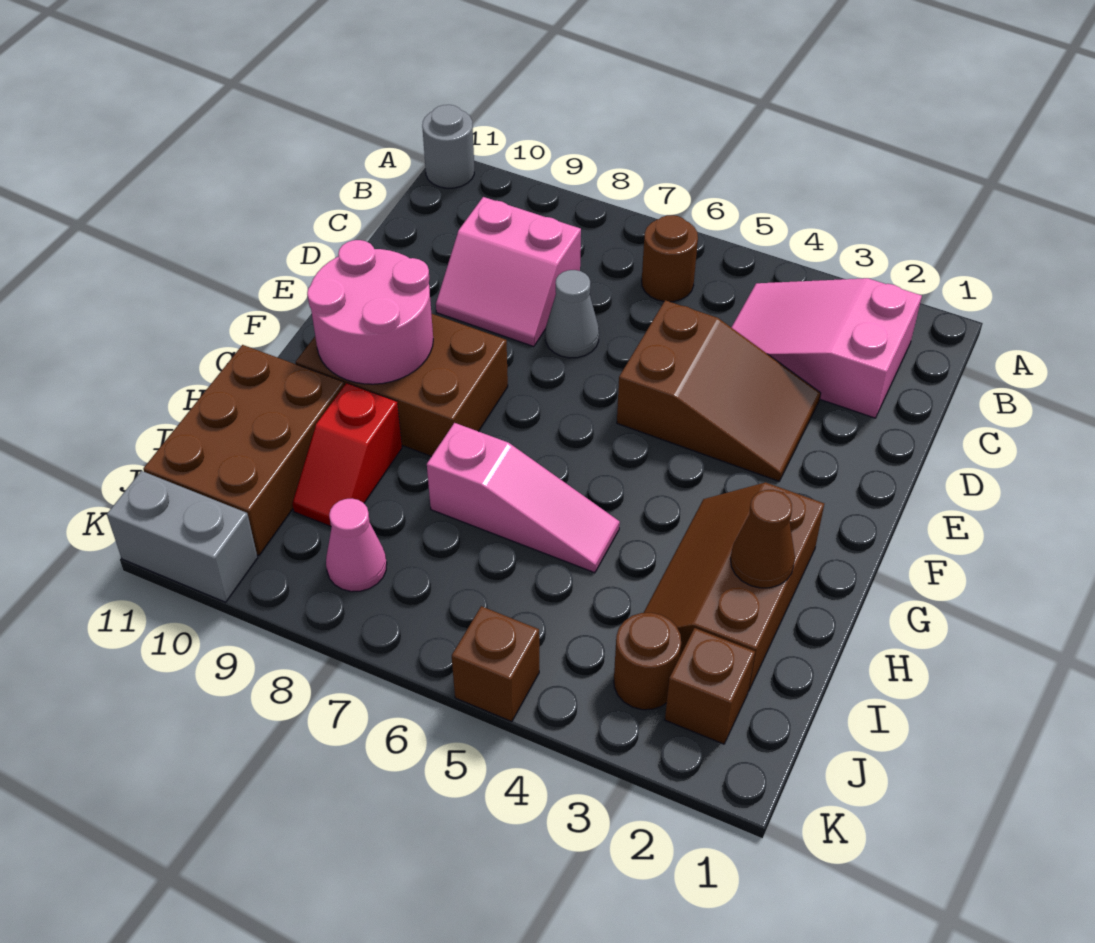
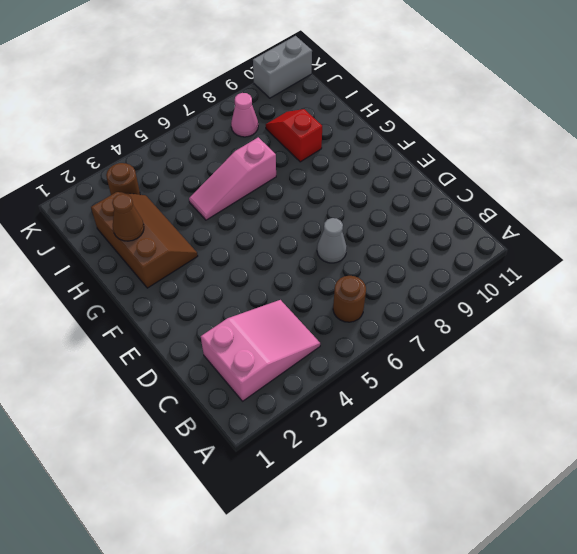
none -> grey 1x1 round brick [422,105,474,188]
none -> pink 2x2 slope [436,197,581,347]
none -> brown 2x3 slope [617,300,821,481]

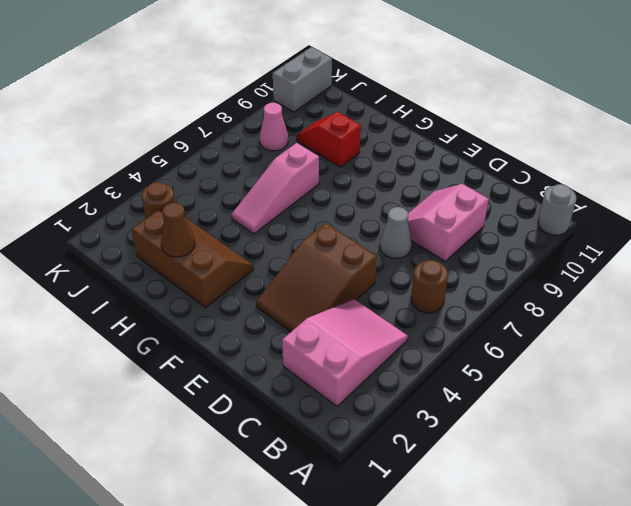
none -> brown 2x3 brick [296,314,508,457]
none -> brown 2x3 brick [143,345,344,555]
none -> brown 1x1 brick [665,628,755,744]

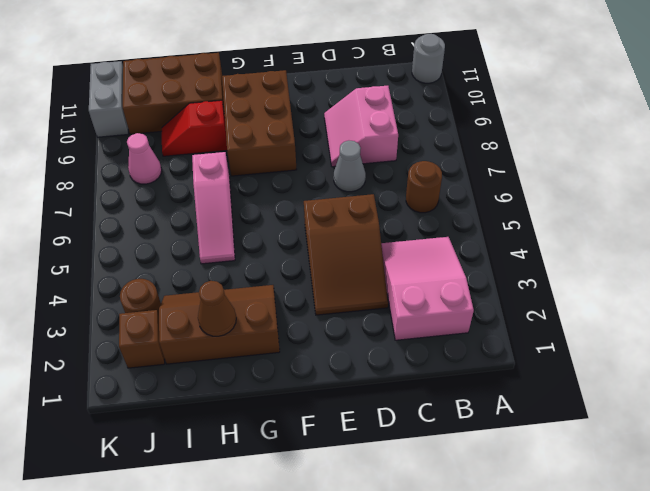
none -> brown 1x1 brick [452,606,539,722]
none -> pink 2x2 round brick [307,240,433,384]

